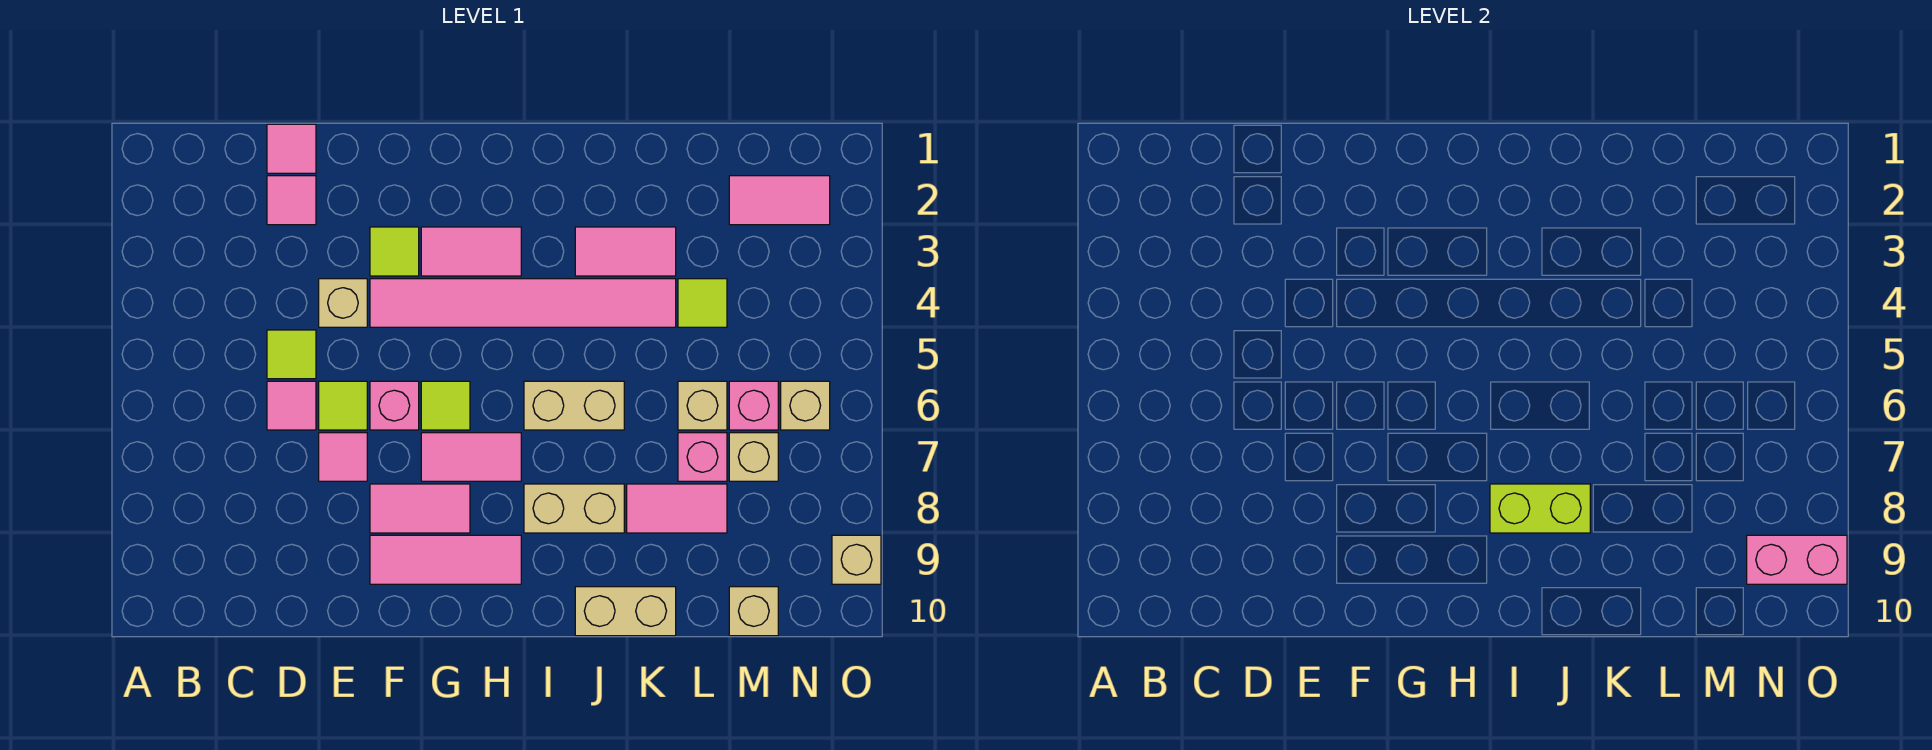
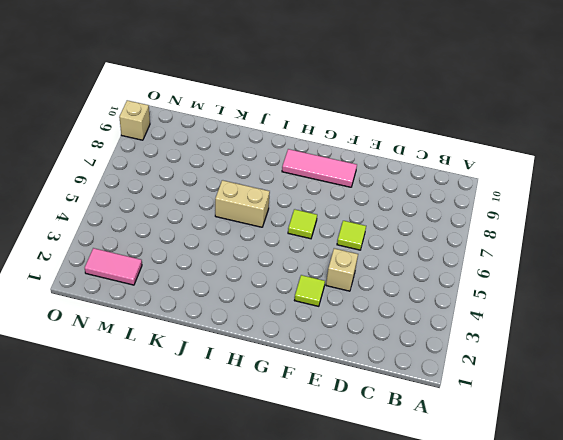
none -> pink 1x1 tile [267,124,316,173]
none -> pink 1x1 tile [267,176,316,225]
none -> lime 1x1 tile [267,330,316,379]
none -> pink 1x1 tile [267,381,316,430]

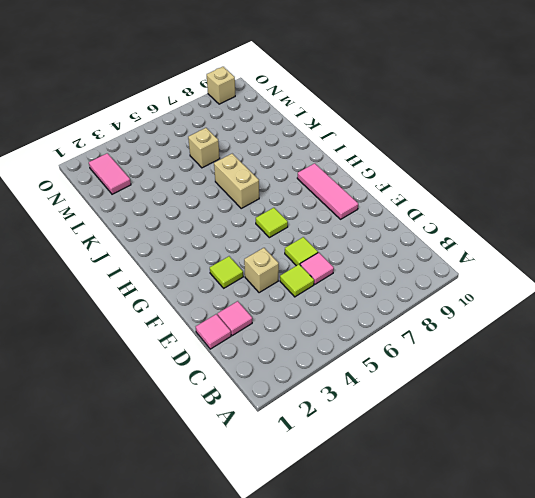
none -> pink 1x1 tile [319,433,367,481]
none -> pink 1x6 tile [370,279,676,327]
none -> pink 1x1 brick [370,381,419,430]
none -> pink 1x2 tile [370,484,470,533]

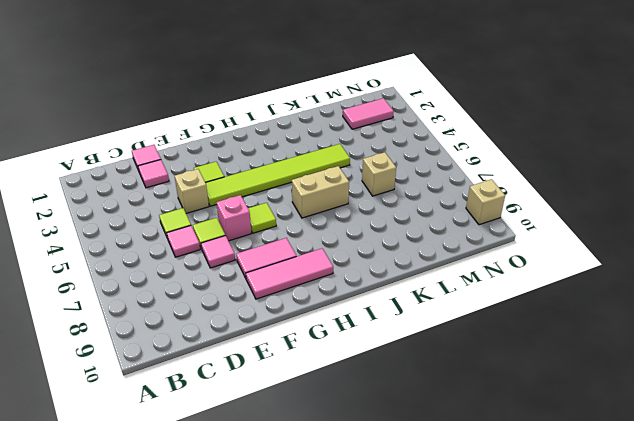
lime 1x6 tile [206,144,350,206] -> pink 1x6 tile [370,279,676,327]
none -> pink 1x2 tile [421,227,521,276]
none -> pink 1x2 tile [421,433,521,481]
none -> tan 1x2 brick [524,484,624,533]
none -> pink 1x2 tile [575,227,676,276]

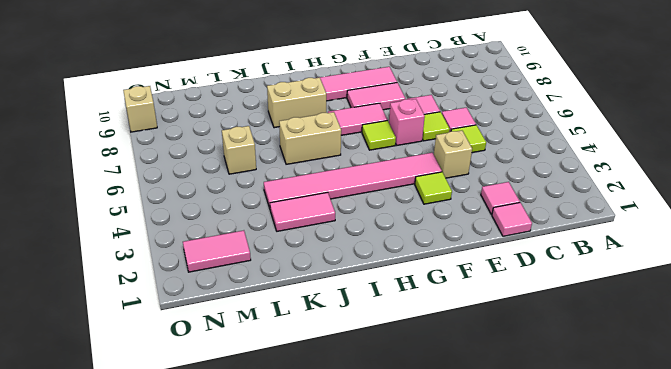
none -> pink 1x2 tile [421,227,521,276]
none -> tan 1x2 brick [575,587,676,636]
none -> pink 1x2 tile [627,484,727,533]
none -> lime 1x1 tile [678,279,727,327]

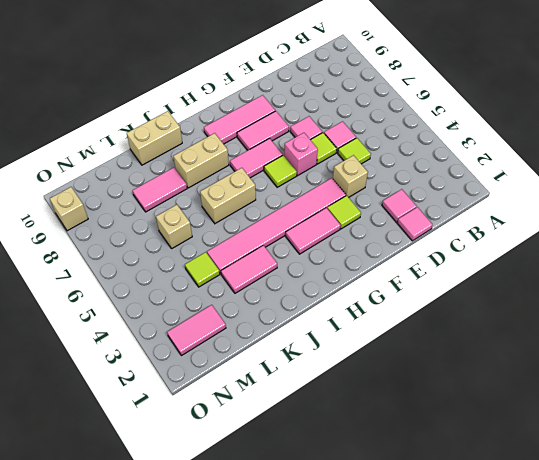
none -> pink 1x1 brick [678,433,727,481]
none -> pink 1x1 brick [729,381,778,430]
none -> tan 1x1 brick [729,433,778,481]
none -> tan 1x1 brick [729,587,778,636]

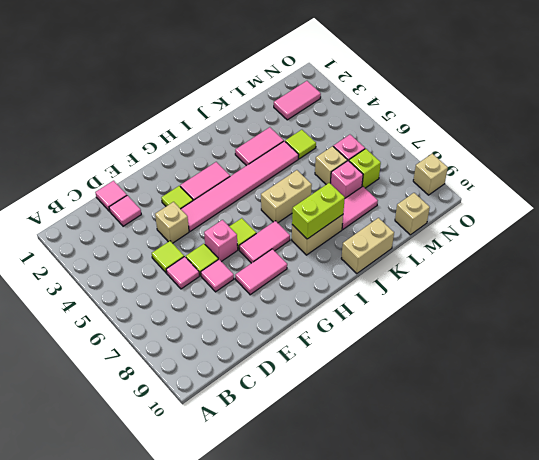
lime 1x1 brick [349,149,381,188] -> tan 1x1 brick [729,433,778,481]
none -> pink 1x3 tile [370,535,521,584]
none -> tan 1x1 brick [781,381,830,430]
none -> pink 1x2 brick [1747,535,1847,584]

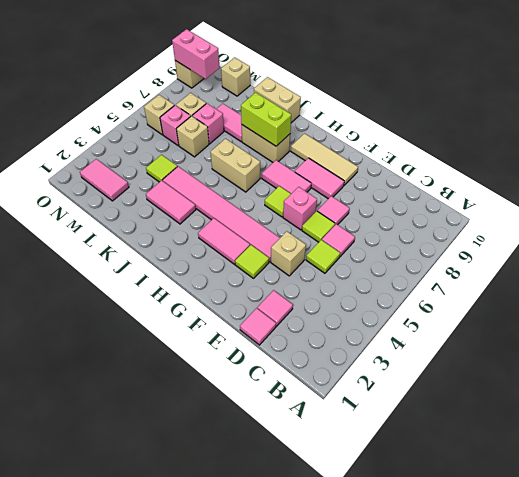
tan 1x3 tile [291,134,358,185] -> pink 1x3 tile [370,535,521,584]

